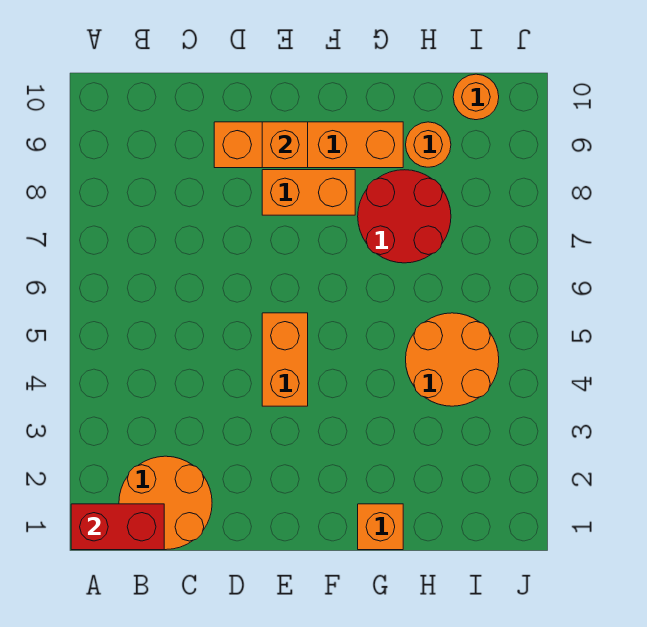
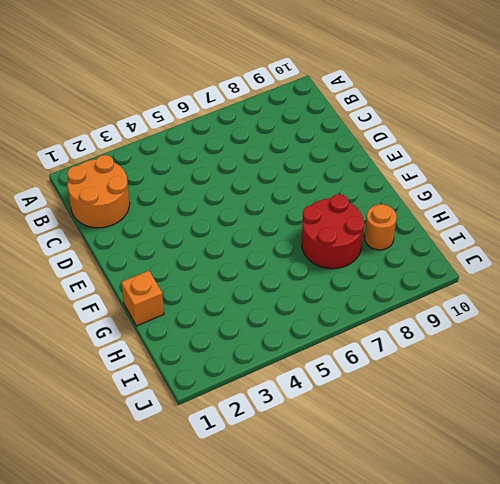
none -> orange 1x4 brick [214,122,403,168]
none -> orange 1x2 brick [262,313,308,406]

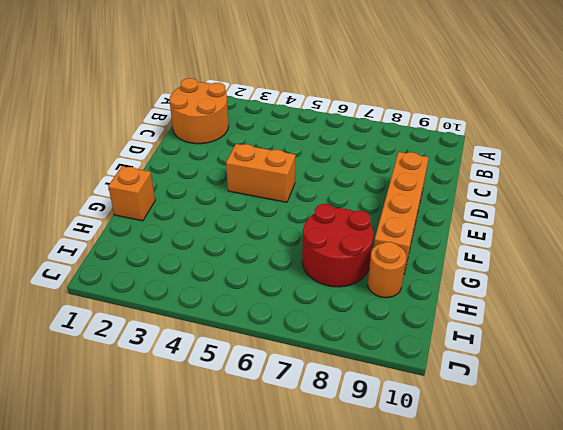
none -> orange 1x2 brick [262,170,355,215]
none -> orange 2x2 round brick [406,313,499,406]

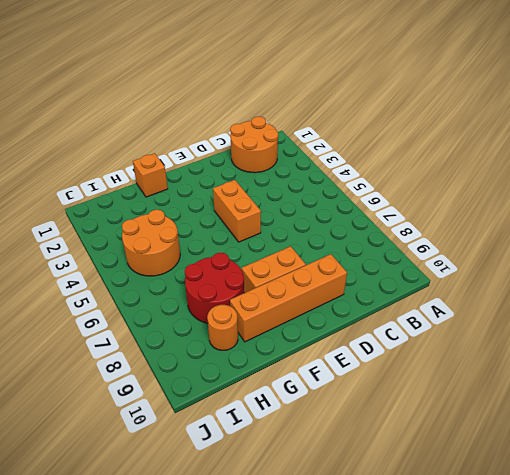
none -> orange 1x1 round brick [453,74,499,120]
none -> red 1x2 brick [71,504,164,550]

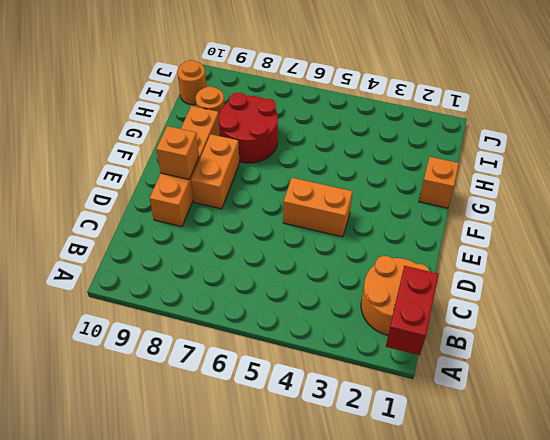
none -> orange 2x2 round brick [406,313,499,406]

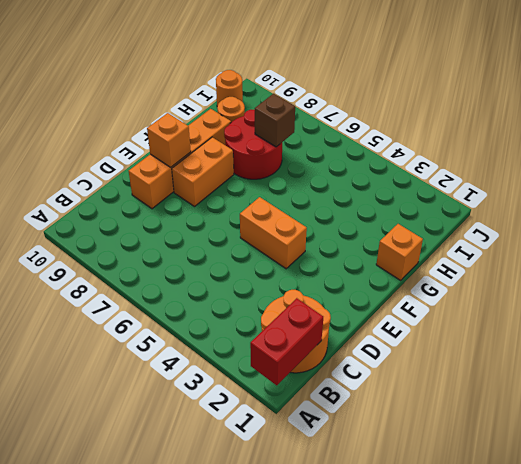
brown 1x1 brick [255,94,295,147] -> none
none -> orange 2x2 round brick [406,313,499,406]

